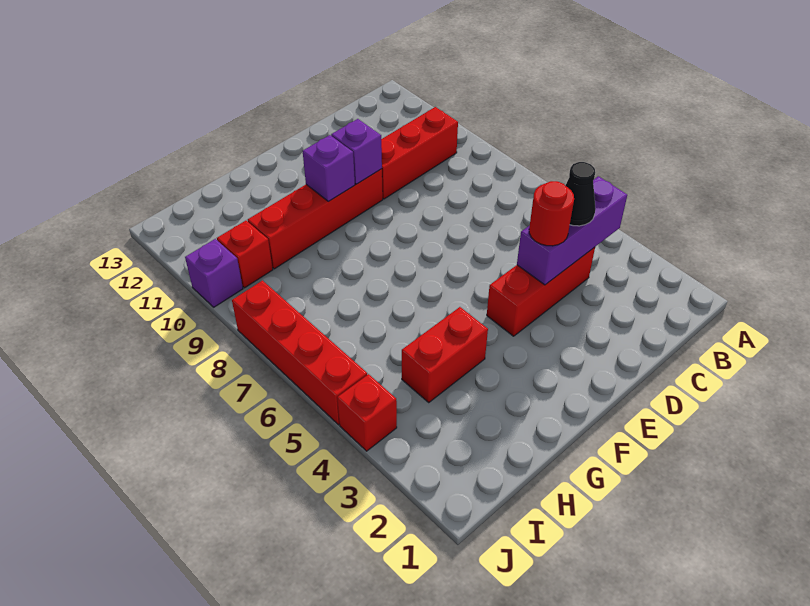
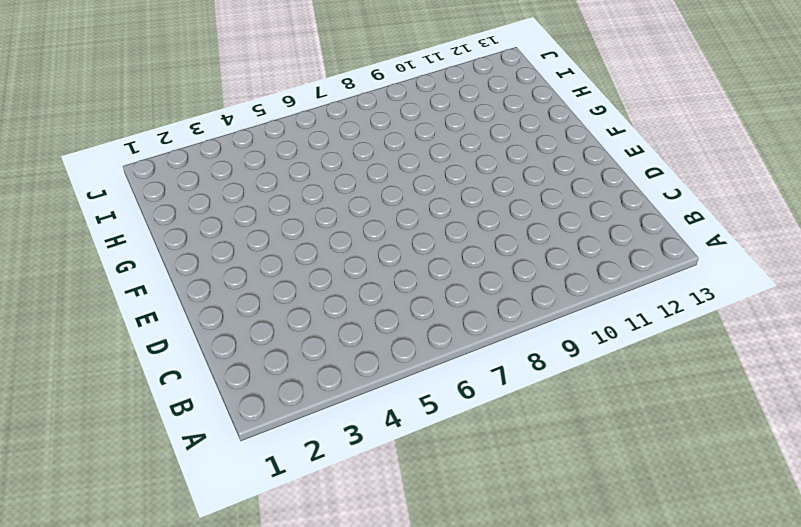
none -> red 1x3 brick [381,107,458,199]
none -> red 1x3 brick [487,247,595,336]
none -> red 1x4 brick [248,169,383,269]

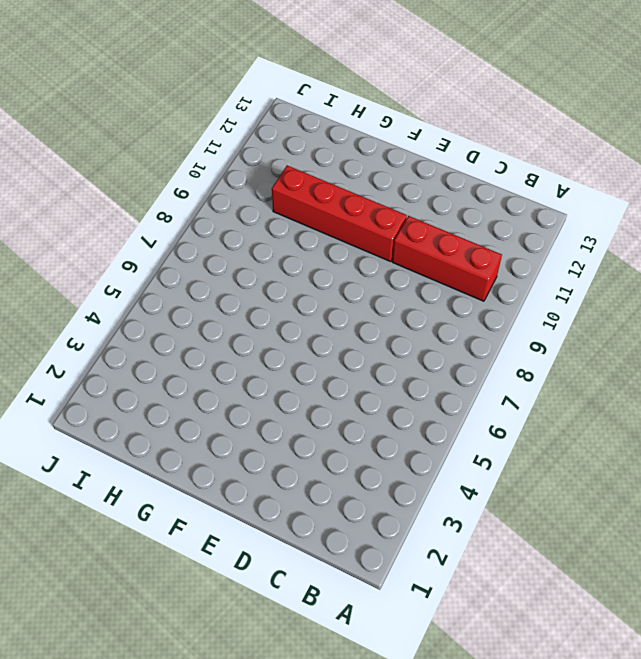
none -> red 1x3 brick [487,247,595,336]
none -> red 1x2 brick [402,307,488,402]
none -> red 1x1 brick [217,221,273,288]

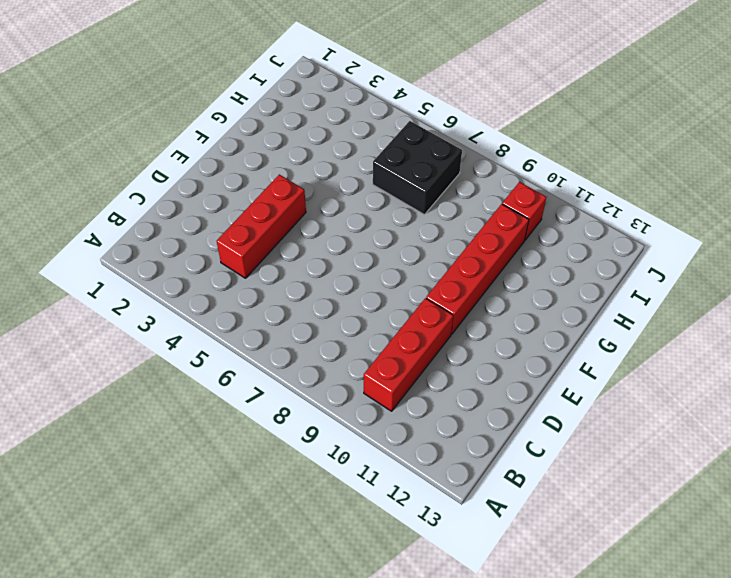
black 2x2 brick [373,121,462,215] -> none
none -> red 1x2 brick [402,307,488,402]
none -> red 1x1 brick [337,374,397,451]
none -> red 1x4 brick [232,281,367,425]

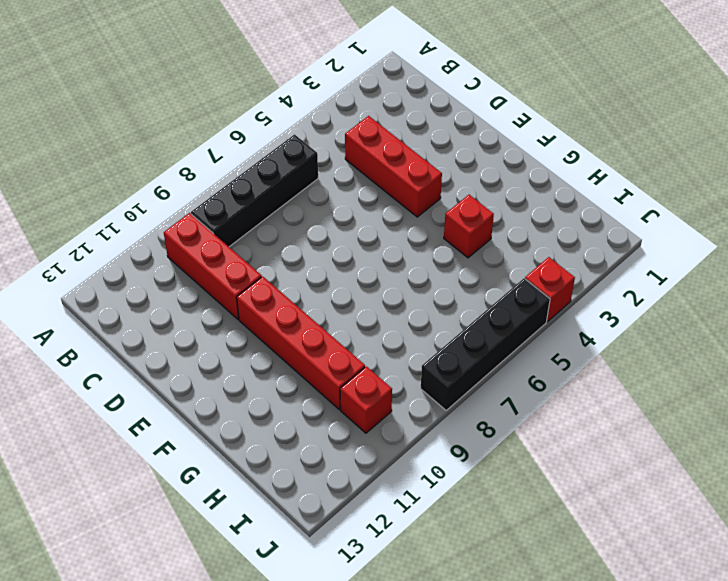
black 1x4 brick [191,134,318,247] -> none
red 1x1 brick [444,195,494,258] -> red 1x2 brick [402,307,488,402]
black 1x4 brick [421,278,550,410] -> red 1x4 brick [232,281,367,425]
none -> purple 1x1 brick [185,239,243,307]
none -> purple 1x3 brick [517,176,627,285]
none -> purple 1x1 brick [331,119,382,184]

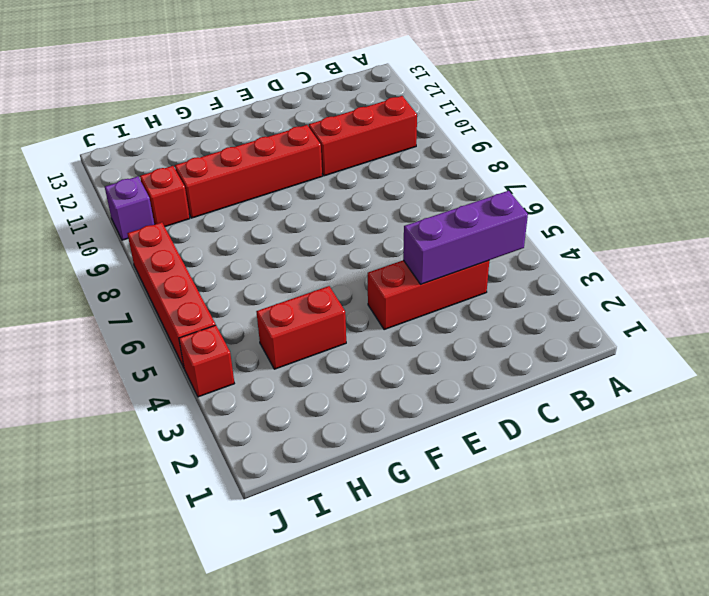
none -> purple 1x1 brick [331,119,382,184]
none -> purple 1x1 brick [303,135,355,201]
none -> black 1x1 cone [565,162,596,226]

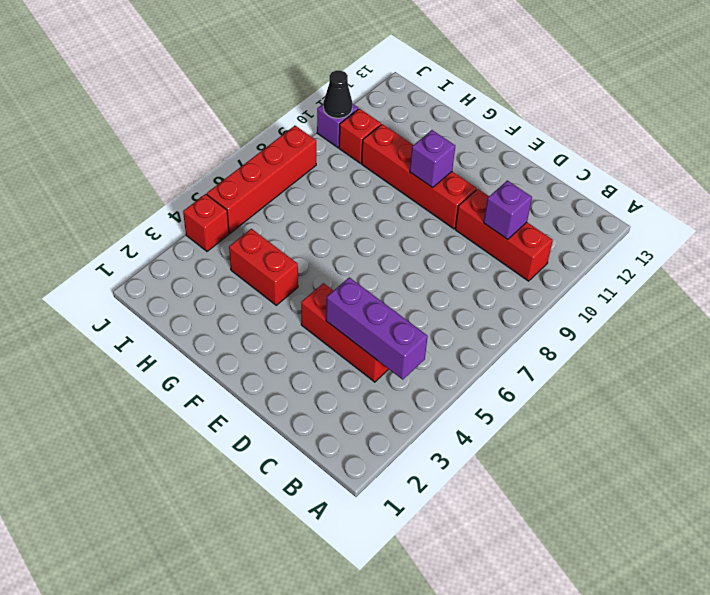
purple 1x1 brick [484,181,532,239] -> purple 1x1 brick moved to [331,119,382,184]
black 1x1 cone [323,70,352,118] -> black 1x1 cone moved to [565,162,596,226]
none -> red 1x1 round brick [529,181,574,246]

